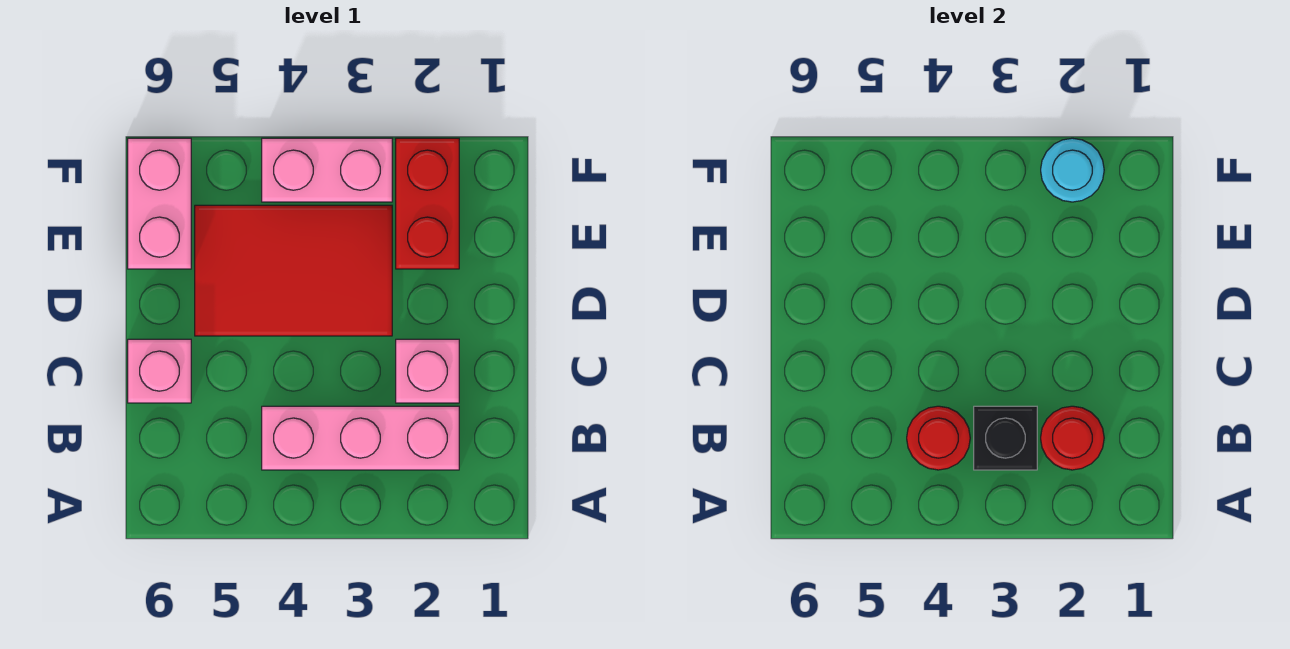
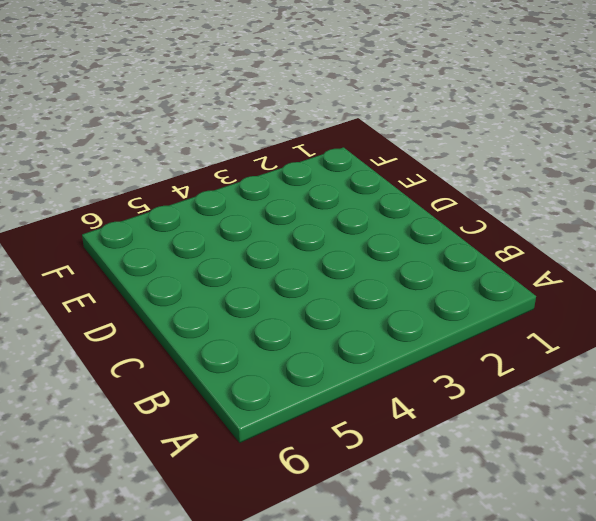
none -> pink 1x3 brick [262,406,459,470]
none -> pink 1x1 brick [396,339,459,403]

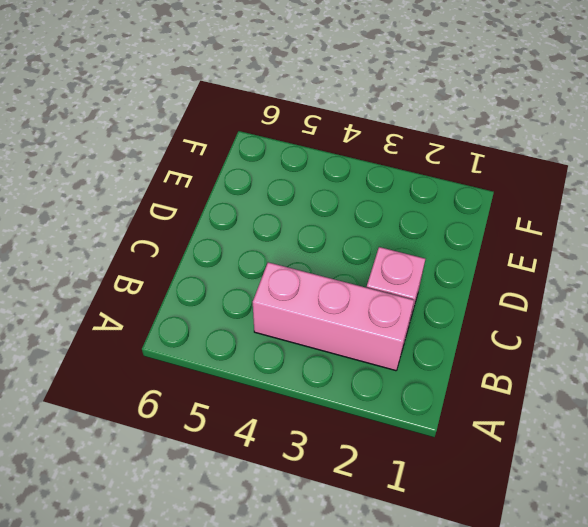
none -> pink 1x1 brick [128,339,191,403]
none -> red 2x3 tile [195,205,392,336]

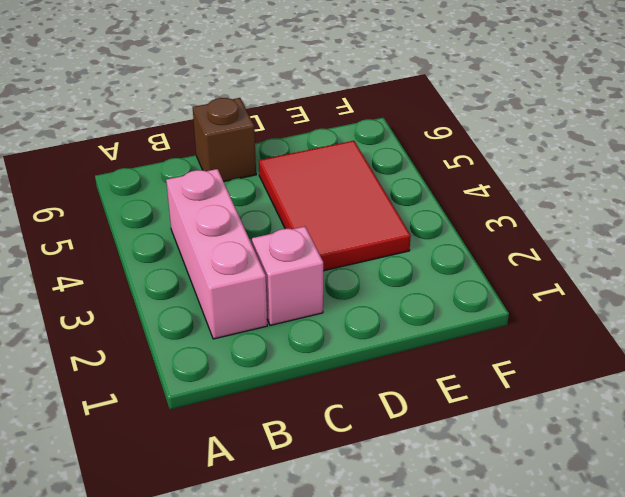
brown 1x1 brick [193,98,256,182] -> pink 1x1 brick [128,339,191,403]
none -> red 1x2 brick [396,138,459,269]
none -> pink 1x2 brick [128,138,191,269]

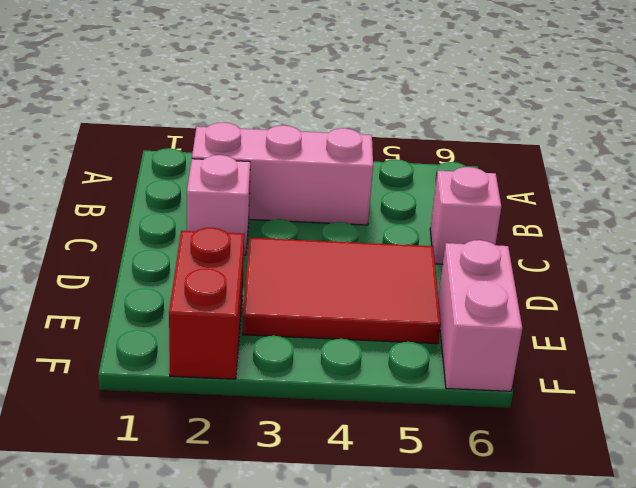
none -> pink 1x2 brick [262,138,392,202]
none -> red 1x1 round brick [1041,406,1104,470]

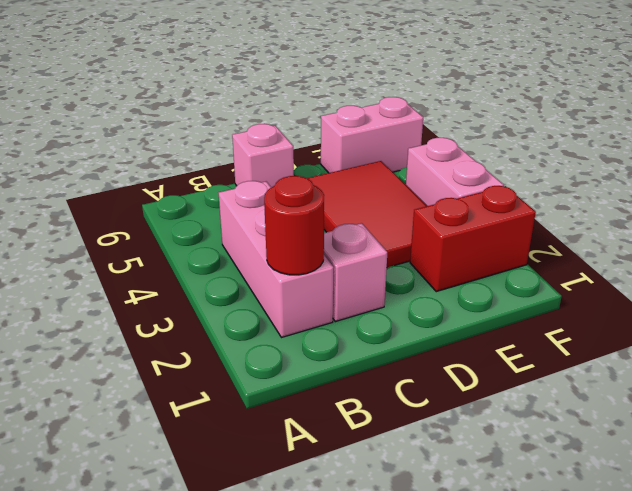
none -> black 1x1 brick [974,406,1037,470]
none -> red 1x1 round brick [907,406,970,470]

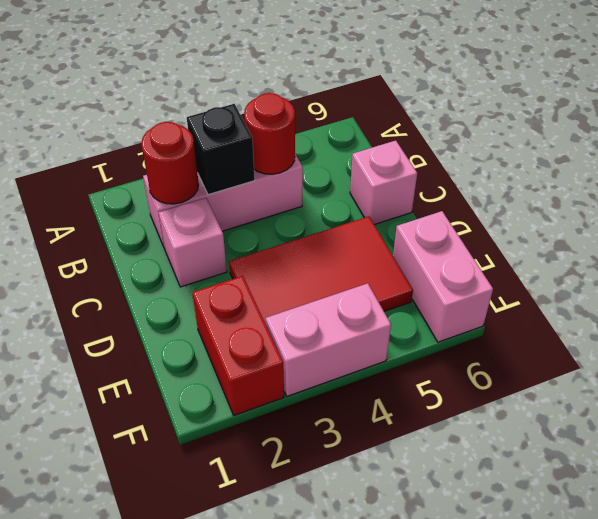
none -> cyan 1x1 round brick [1041,138,1104,202]

